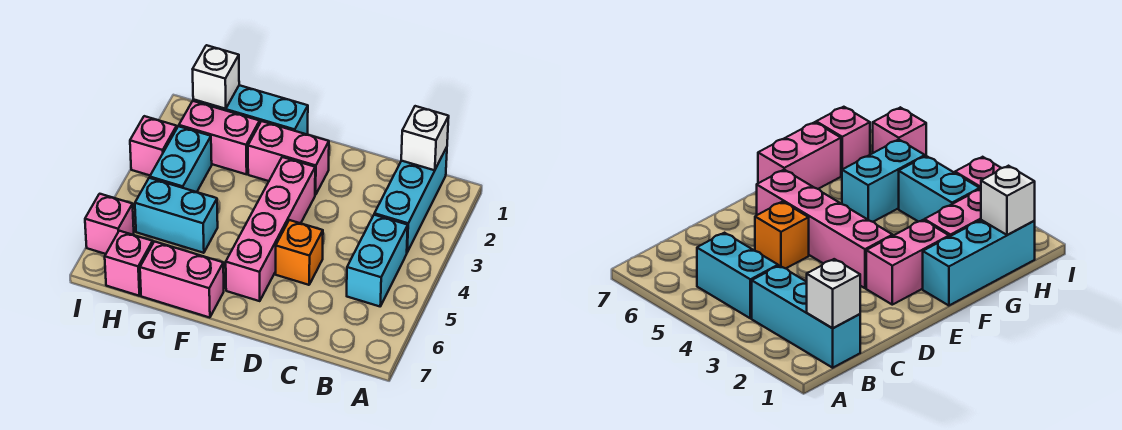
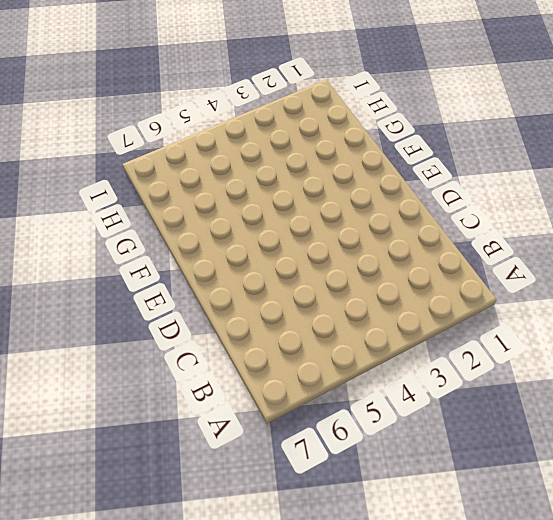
none -> cyan 1x3 brick [374,147,447,252]
none -> cyan 1x2 brick [347,215,408,306]
none -> orange 1x1 brick [276,220,323,285]

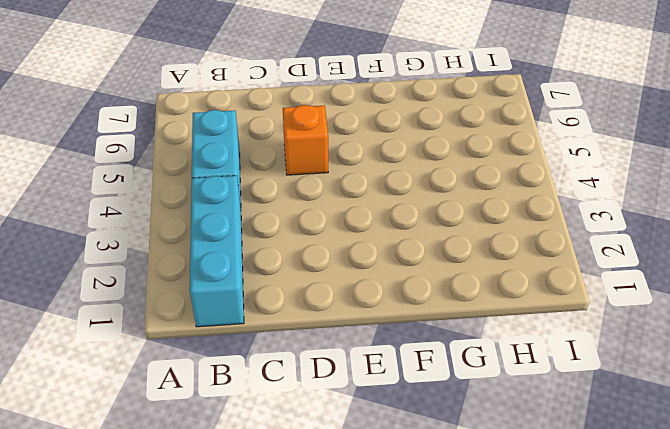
none -> pink 1x2 brick [248,121,329,195]
none -> pink 1x4 brick [226,157,315,301]
none -> cyan 1x3 brick [193,85,308,135]

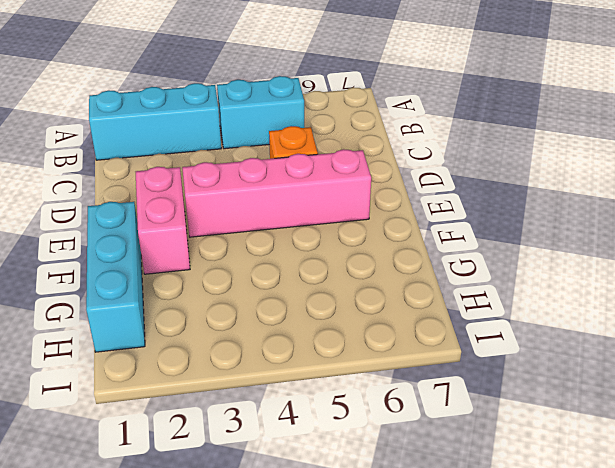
none -> pink 1x2 brick [140,242,224,318]
none -> pink 1x2 brick [179,101,260,174]
none -> cyan 1x2 brick [135,178,218,253]

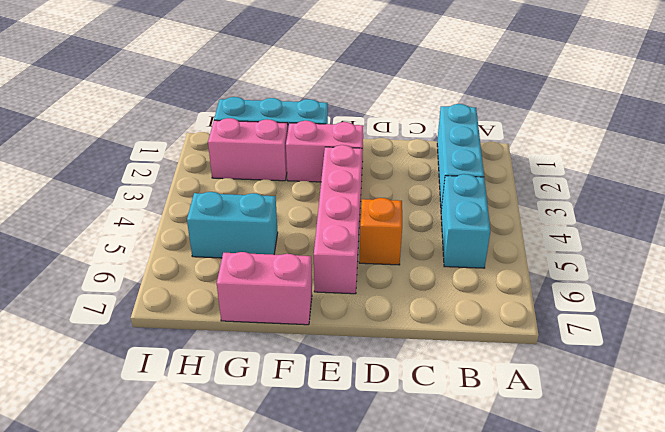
none -> cyan 1x2 brick [150,126,212,192]
none -> pink 1x1 brick [105,231,153,296]
none -> pink 1x1 brick [130,116,177,175]

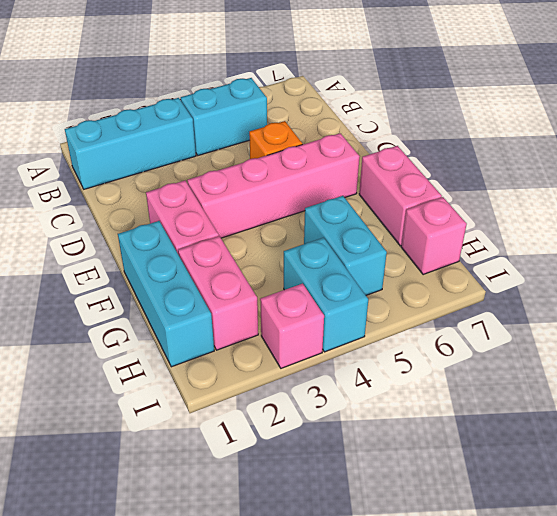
cyan 1x2 brick [284,238,368,352] -> cyan 1x2 brick turned to [150,126,212,192]
none -> pink 1x1 brick [85,194,134,254]
none -> white 1x1 brick [401,106,449,170]
none -> white 1x1 brick [193,45,239,109]

